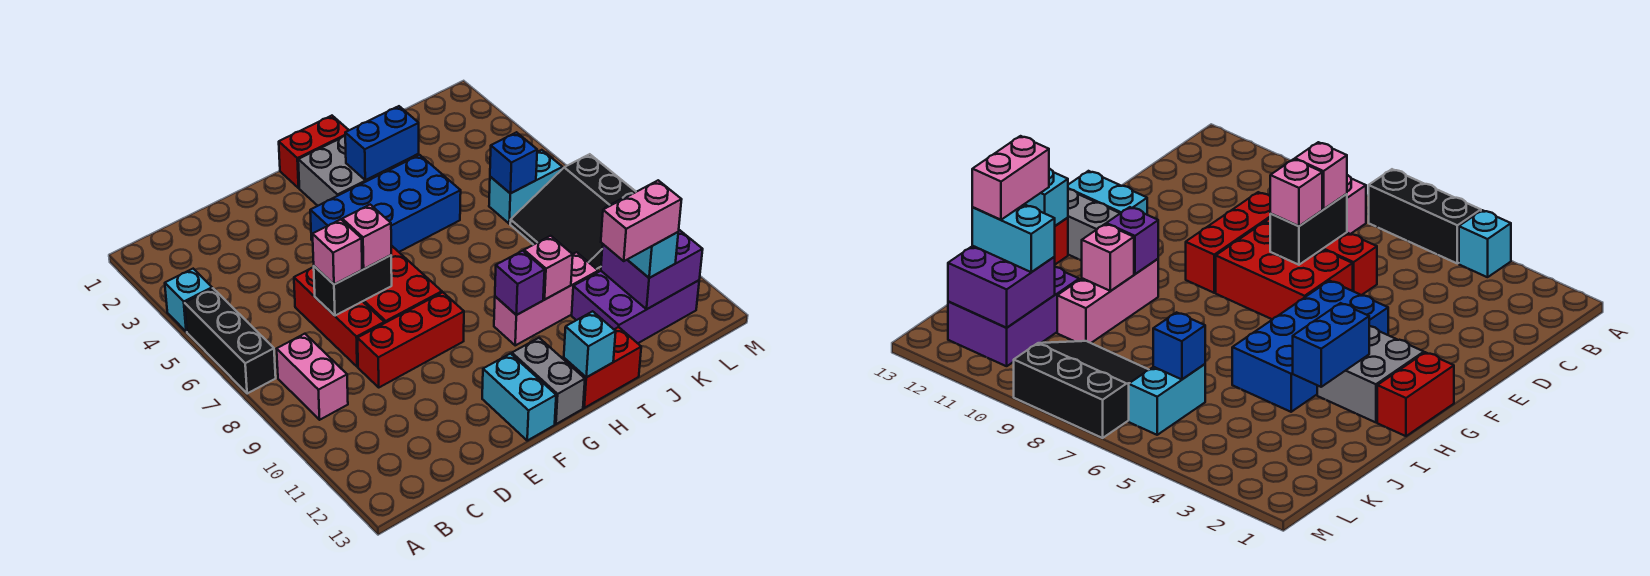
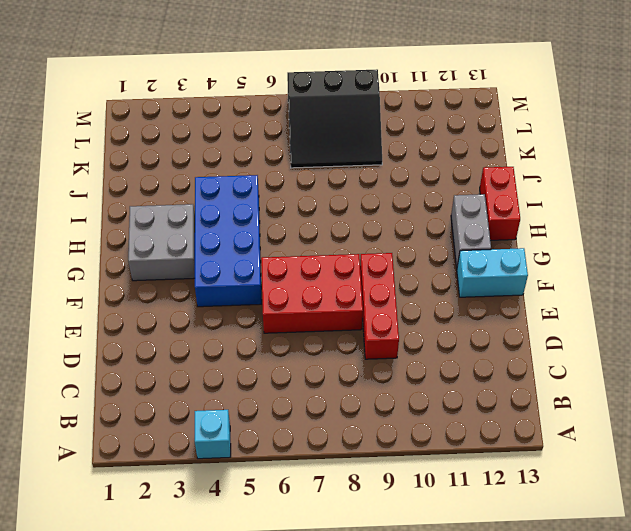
grey 1x2 brick [451,194,491,268] -> grey 1x2 brick turned to [512,338,585,424]
none -> black 1x3 brick [185,288,276,394]
none -> pink 1x2 brick [277,334,348,420]
none -> red 1x3 brick [294,267,384,367]

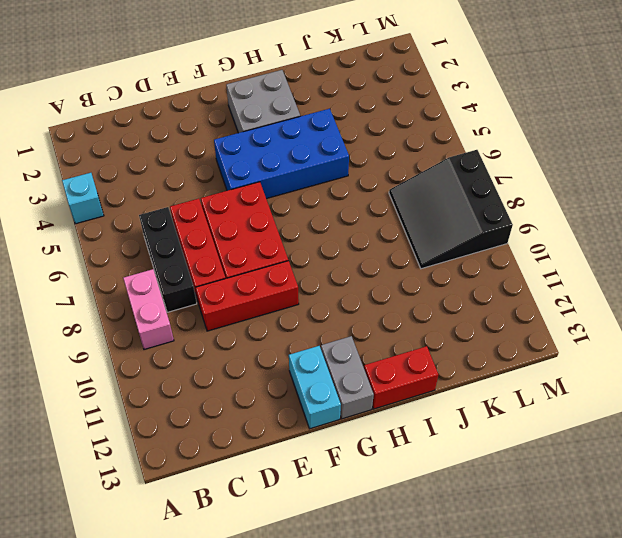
black 1x3 brick [139,207,197,312] -> black 1x3 brick moved to [185,288,276,394]
none -> red 1x2 brick [279,116,349,188]
none -> pink 1x3 brick [494,252,598,345]
none -> purple 2x3 brick [572,271,699,343]

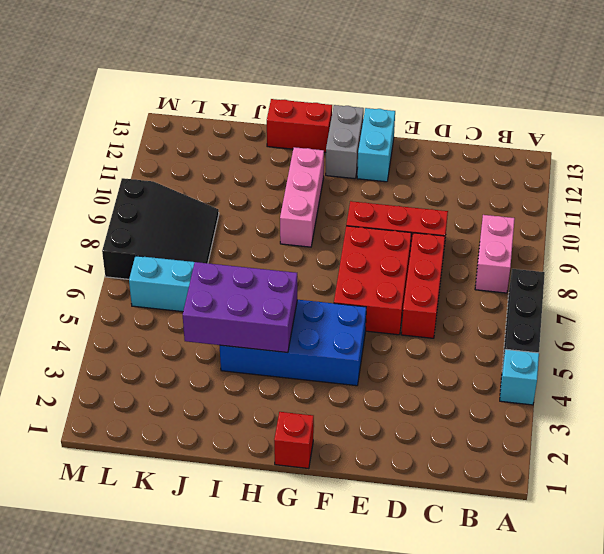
red 1x1 brick [274,412,314,469] -> red 1x2 brick [279,116,349,188]
purple 2x3 brick [183,262,297,353] -> purple 2x3 brick moved to [572,271,699,343]
pink 1x3 brick [280,147,324,247] -> pink 1x3 brick turned to [494,252,598,345]
none -> grey 2x2 brick [298,136,391,206]
none -> black 1x2 brick [314,255,392,316]
none -> blue 1x2 brick [345,106,419,180]

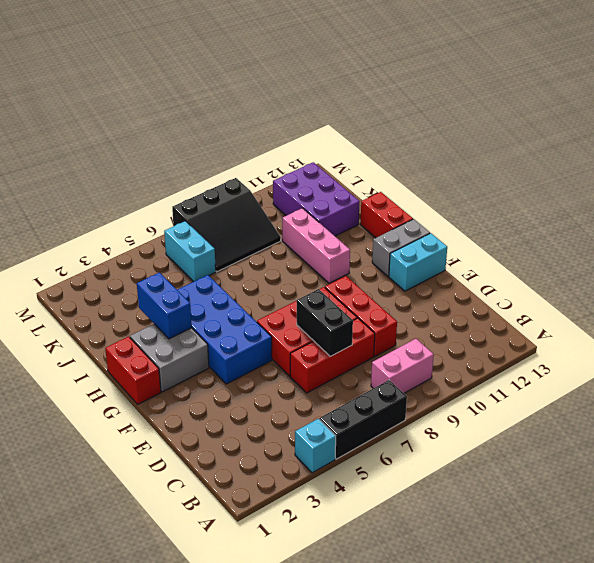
none -> purple 1x1 brick [495,251,545,315]
none -> cyan 1x1 brick [564,311,616,377]
none -> pink 1x1 brick [524,236,573,299]

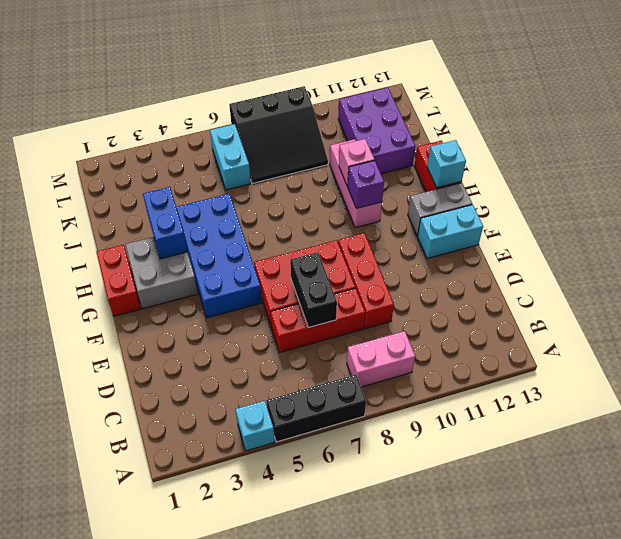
none -> blue 1x1 brick [490,132,537,194]
none -> purple 2x2 brick [601,230,703,309]
none -> pink 1x1 brick [313,219,362,284]

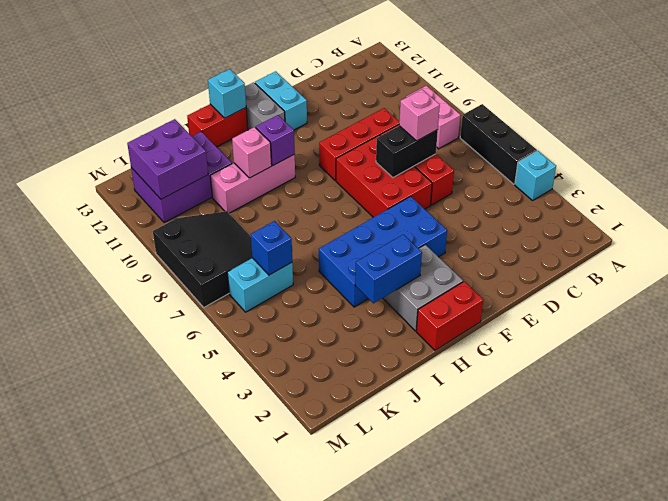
none -> pink 1x1 brick [342,205,391,269]
none -> cyan 1x2 brick [605,194,678,278]
none -> pink 1x2 brick [601,180,682,261]

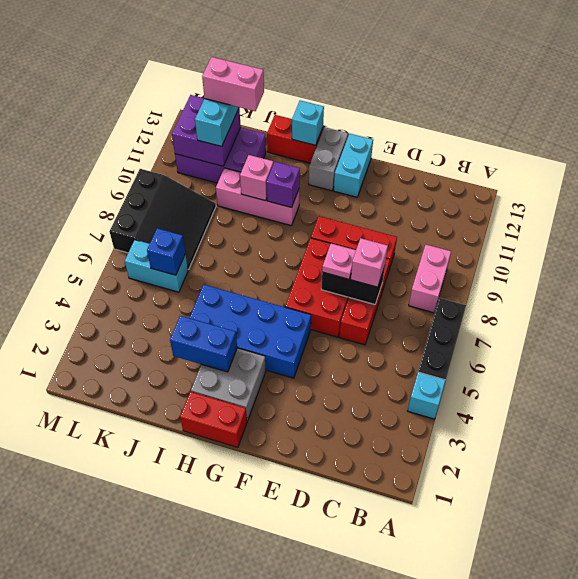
pink 1x1 plate [322,244,356,279] -> pink 1x1 brick [342,205,391,269]

